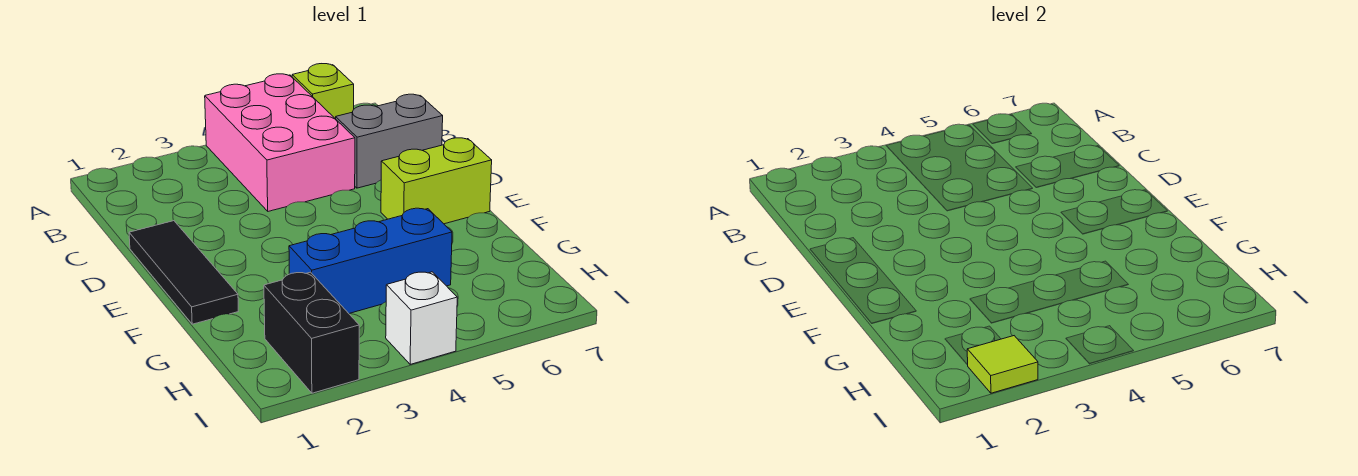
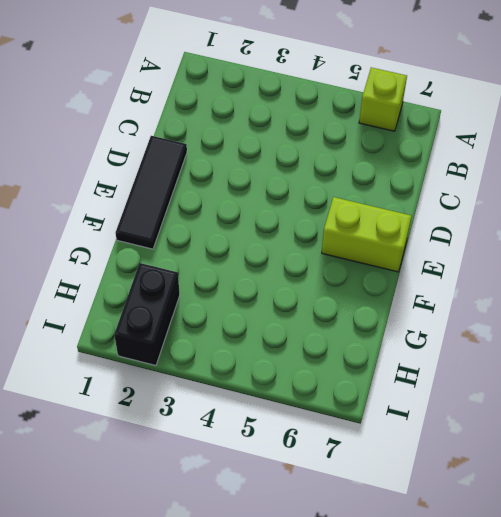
none -> pink 2x3 brick [205,74,355,211]
none -> grey 1x2 brick [336,94,443,188]

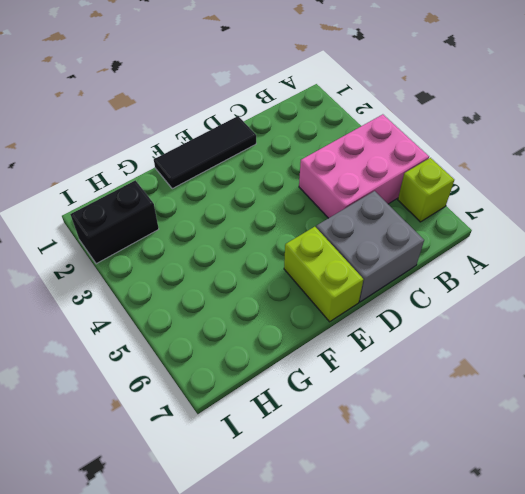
grey 2x2 brick [316,191,424,302] -> grey 1x2 brick [336,94,443,188]
none -> blue 1x3 brick [289,208,452,314]
none -> white 1x1 brick [386,272,457,364]

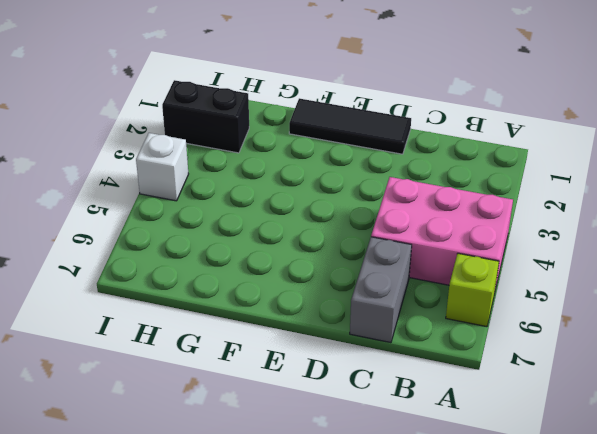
none -> lime 1x2 brick [381,138,492,224]
none -> blue 1x3 brick [289,208,452,314]

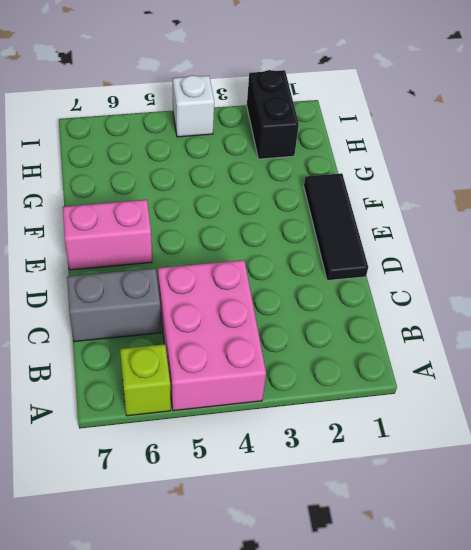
pink 1x2 brick [63,200,152,270] -> lime 1x2 brick [381,138,492,224]
none -> blue 1x3 brick [289,208,452,314]
none -> lime 1x1 tile [967,336,1038,393]

